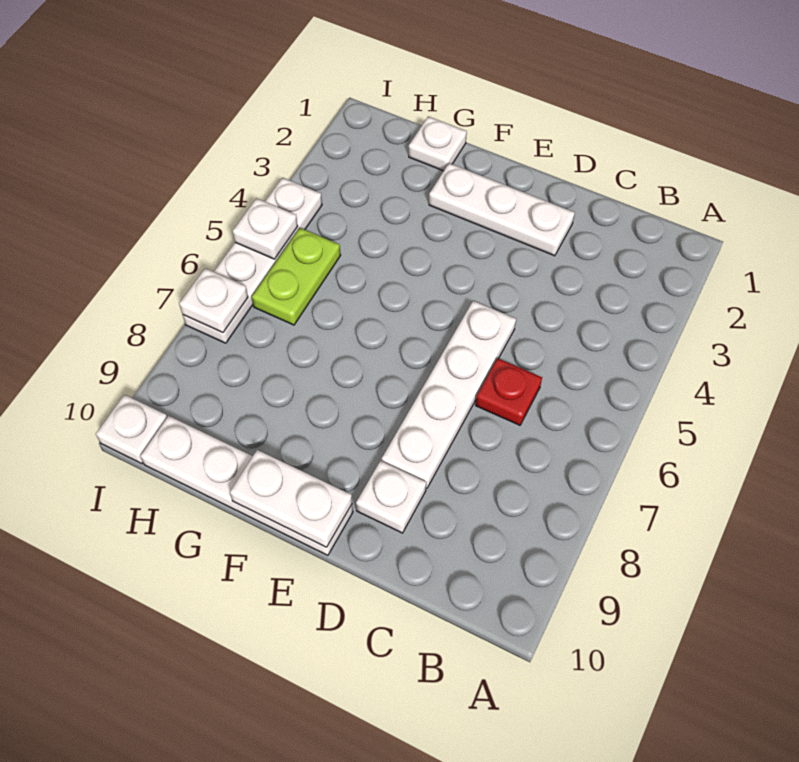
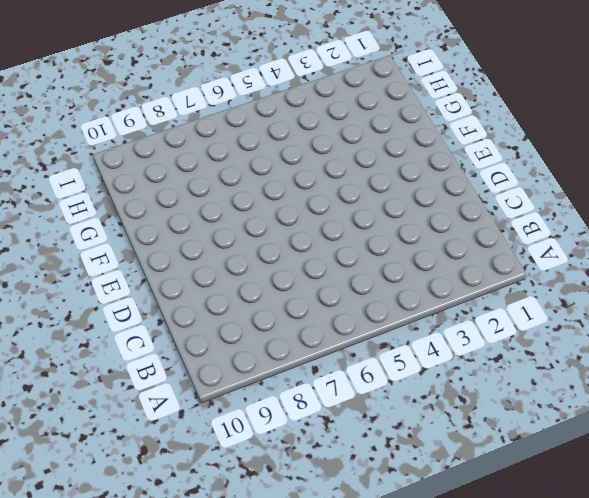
none -> red 1x1 plate [475,358,542,425]
none -> white 1x3 plate [429,163,575,256]
none -> white 1x4 plate [382,301,516,488]

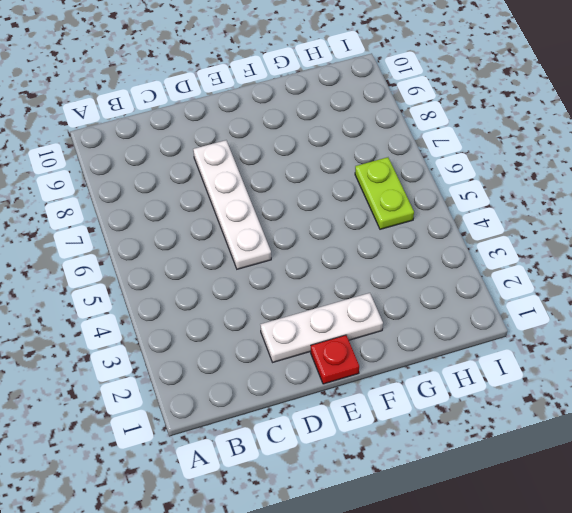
red 1x1 plate [311,335,359,384] -> red 1x1 plate moved to [475,358,542,425]
none -> white 1x1 plate [356,461,426,533]
none -> white 1x4 plate [140,416,353,555]
none -> white 1x1 plate [409,116,467,171]

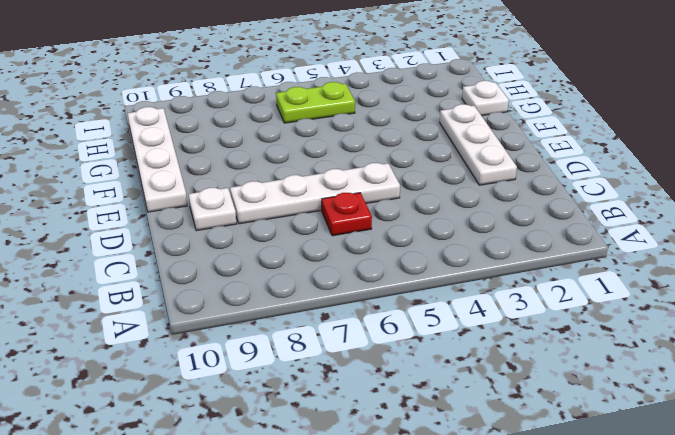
none -> white 1x4 plate [183,178,322,343]
none -> white 1x1 plate [96,395,167,464]
none -> white 1x2 plate [230,450,352,547]

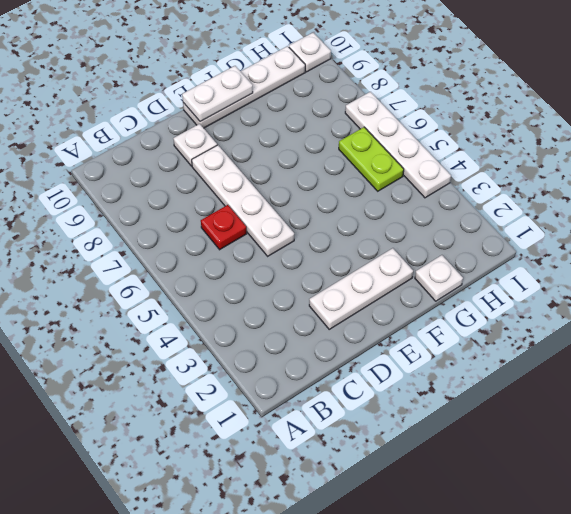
none -> white 1x1 plate [233,198,298,259]
none -> white 1x1 plate [179,268,248,333]

